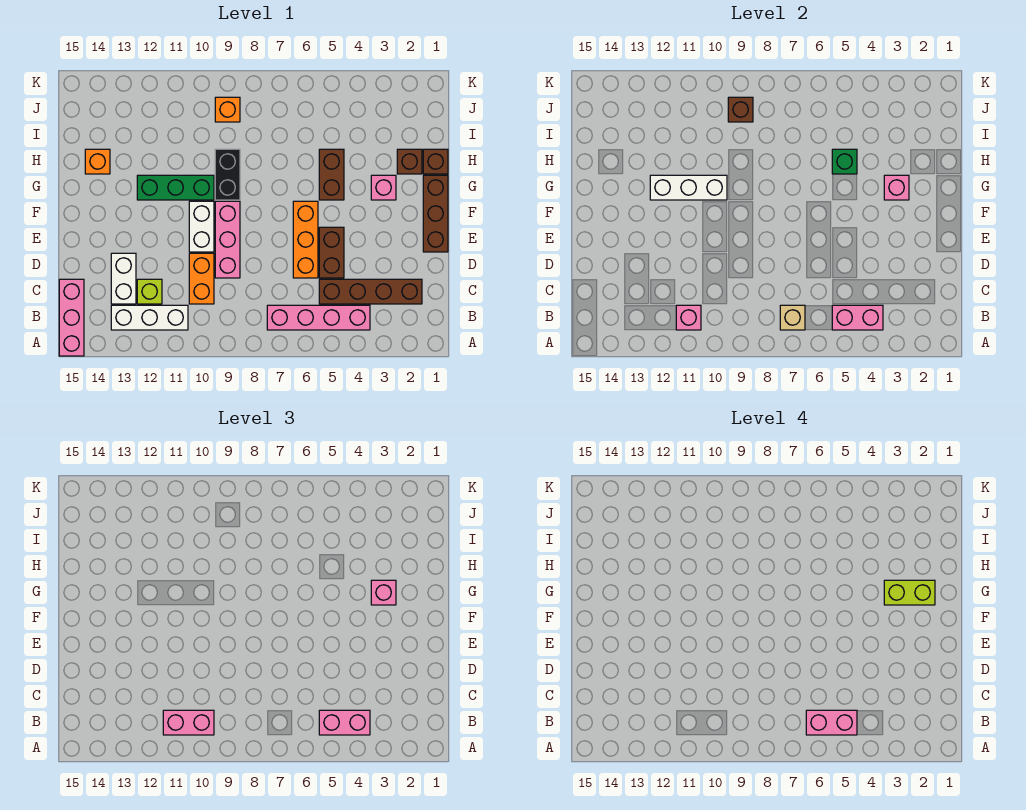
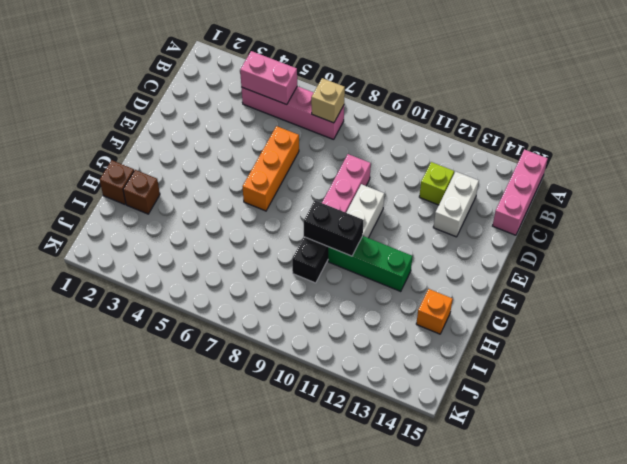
black 1x2 brick [304,200,364,256] -> white 1x3 brick [650,175,727,200]
none -> white 1x3 brick [111,305,188,330]
none -> brown 1x4 brick [319,279,422,304]
none -> orange 1x2 brick [189,253,214,304]
none -> brown 1x2 brick [319,227,344,278]

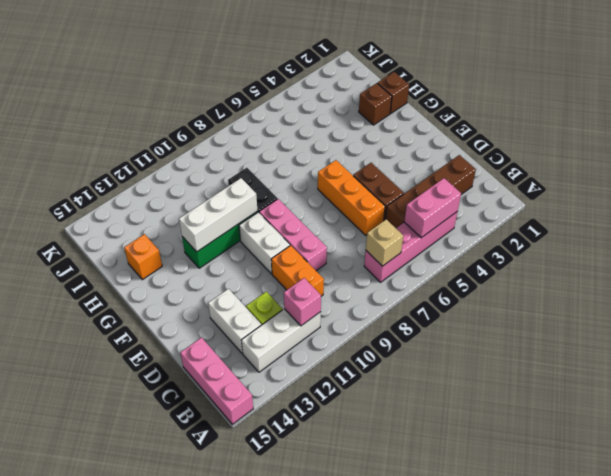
none -> brown 1x3 brick [423,175,448,252]
none -> pink 1x1 brick [371,175,396,200]
none -> brown 1x2 brick [319,149,344,200]
none -> orange 1x1 brick [215,97,240,122]

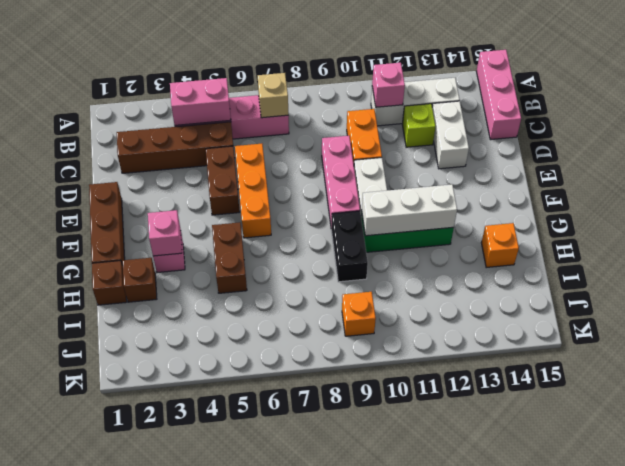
none -> green 1x1 brick [832,149,857,174]
none -> brown 1x1 brick [728,97,753,122]
none -> pink 1x2 brick [319,710,370,735]
none -> pink 1x2 brick [163,710,214,735]

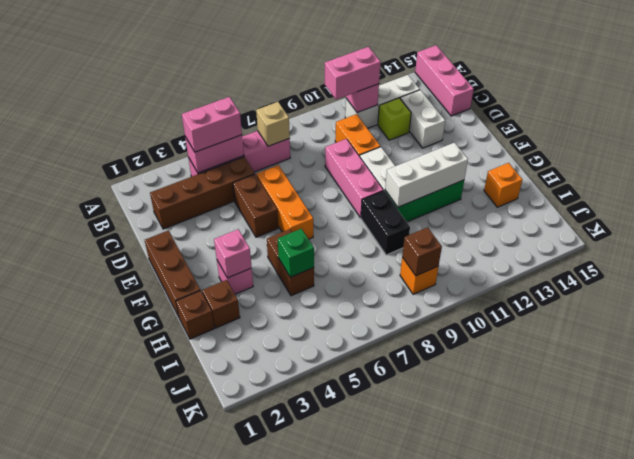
none -> pink 1x1 brick [371,580,396,605]
none -> pink 1x2 brick [806,710,857,735]
none -> lime 1x2 brick [884,580,935,605]

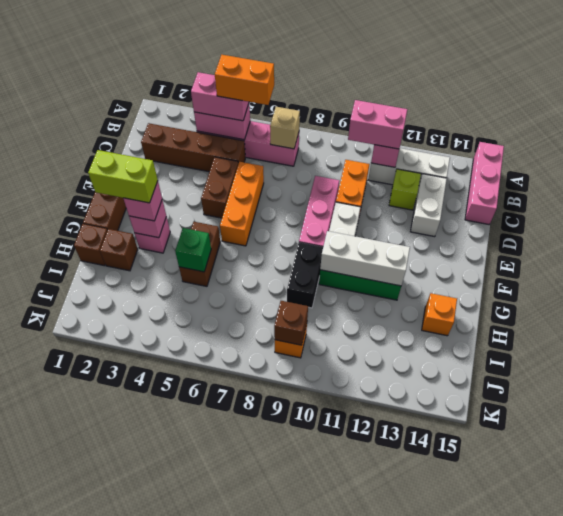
orange 1x2 brick [215,55,274,105] -> pink 1x2 brick [806,710,857,735]

